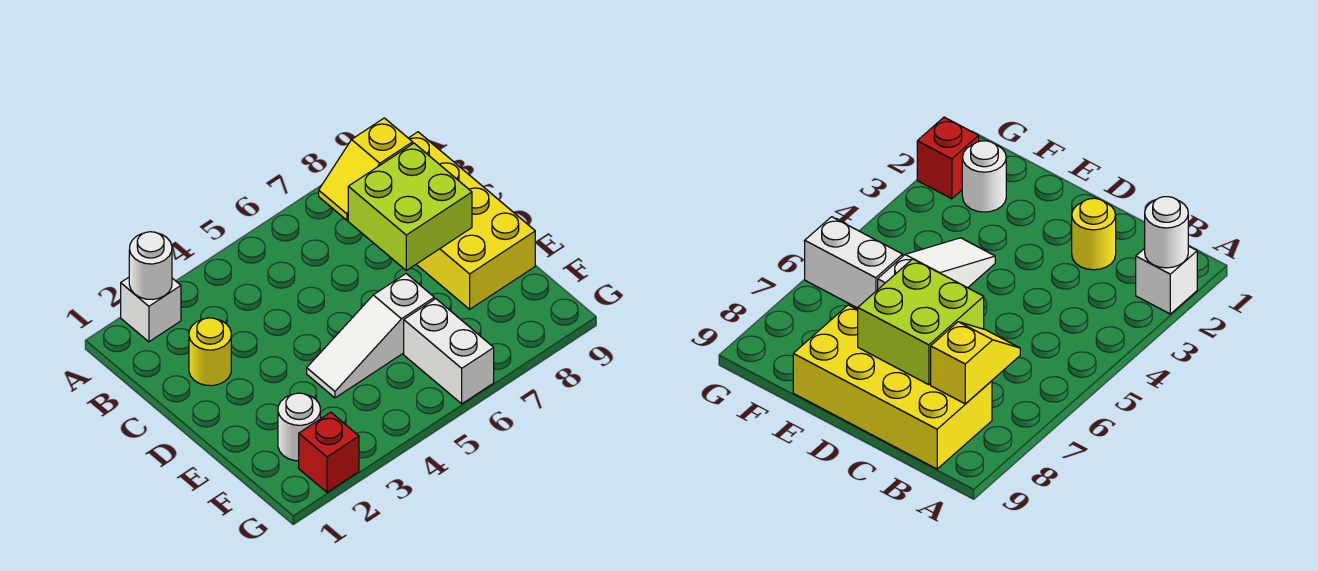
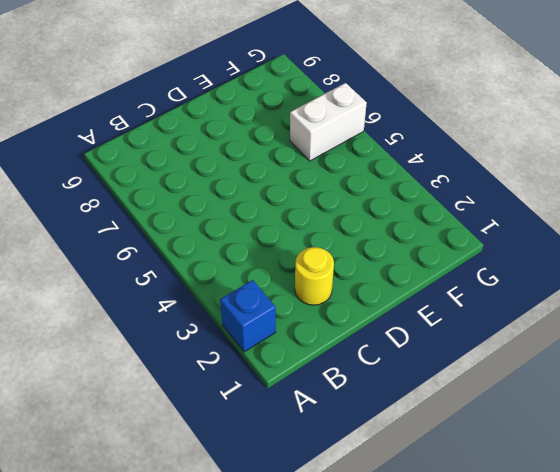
blue 1x1 brick [220,280,276,352] -> white 1x1 brick [121,277,181,342]
none -> yellow 2x4 brick [409,132,535,309]
none -> white 1x3 slope [307,274,434,398]

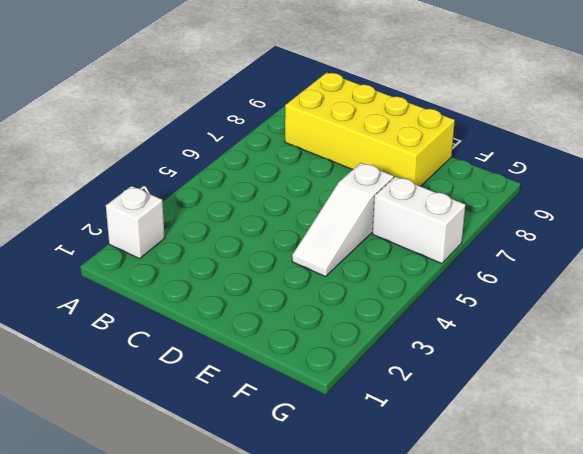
none -> yellow 1x1 round brick [189,318,231,386]
none -> white 1x1 round brick [278,393,320,461]

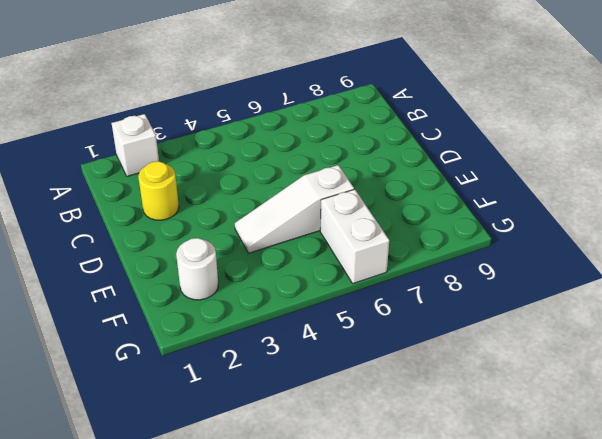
none -> yellow 2x4 brick [409,132,535,309]
none -> red 1x1 brick [299,412,359,492]

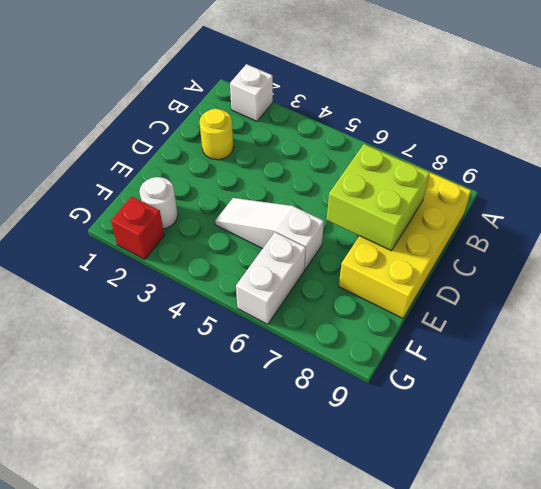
none -> white 1x1 round brick [129,232,172,300]
none -> yellow 1x2 slope [319,118,413,220]

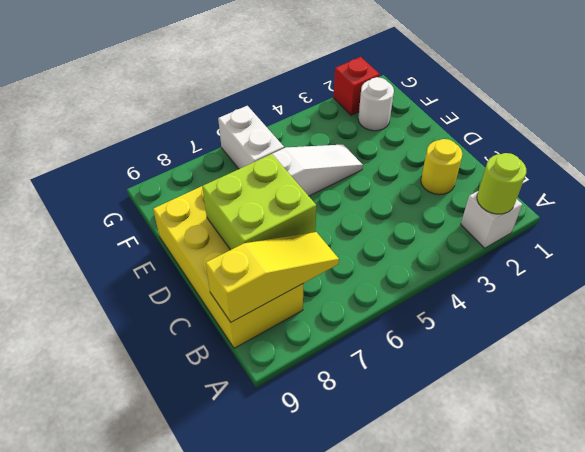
lime 1x1 round brick [477,153,526,214] -> white 1x1 round brick [129,232,172,300]
yellow 1x3 slope [206,232,339,322] -> yellow 1x2 slope [319,118,413,220]

